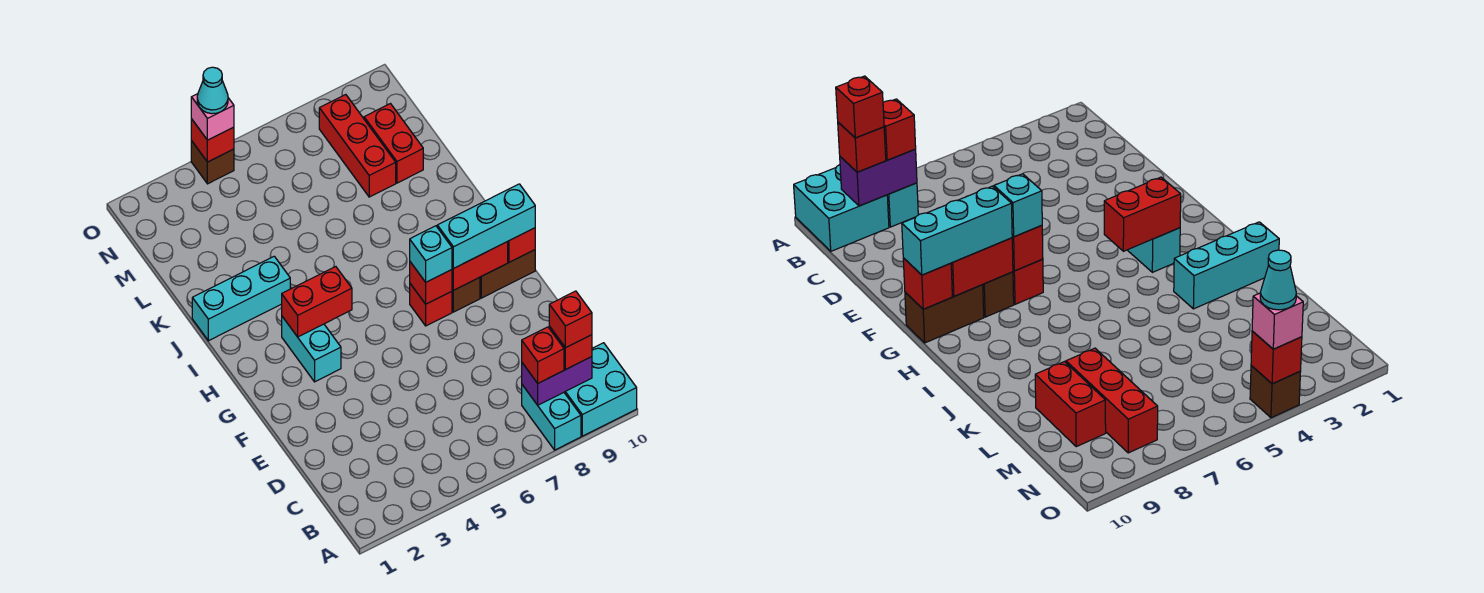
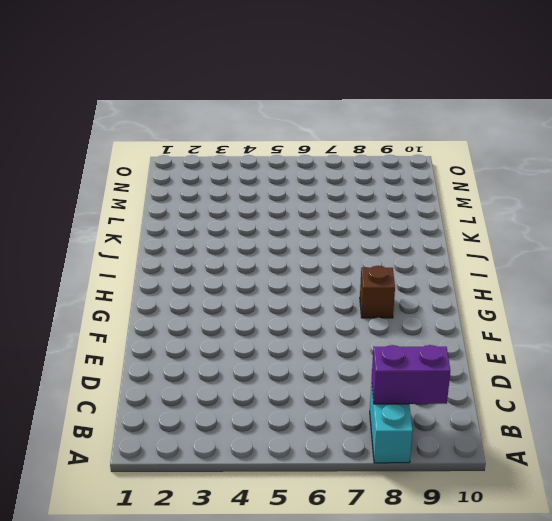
none -> cyan 2x2 brick [564,343,637,436]
none -> cyan 1x2 brick [282,317,341,382]
none -> red 1x1 brick [410,284,452,326]

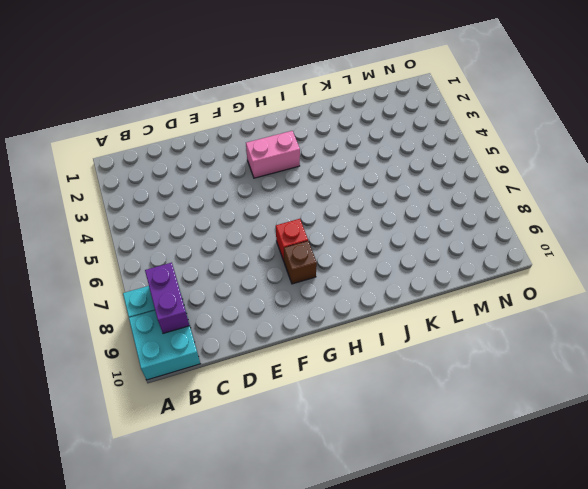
pink 1x2 brick [246,131,300,178] -> cyan 1x2 brick [282,317,341,382]
none -> brown 1x2 brick [480,250,535,298]
none -> cyan 1x3 brick [192,256,290,341]
none -> red 1x3 brick [319,95,396,197]

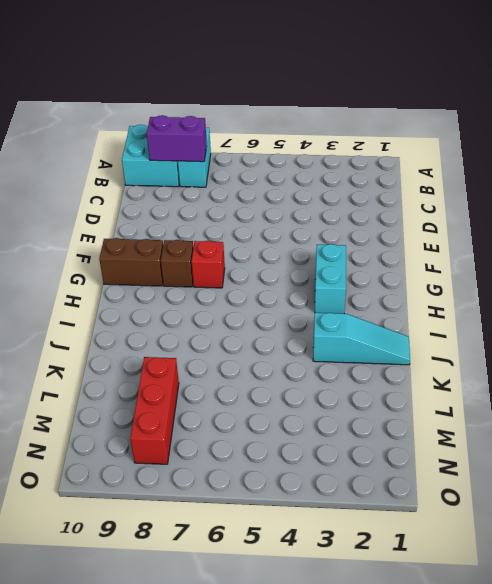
cyan 1x3 slope [313,313,410,365] -> cyan 1x3 brick [192,256,290,341]
none -> red 1x2 brick [364,104,423,183]
none -> brown 1x1 brick [191,141,234,184]
none -> red 1x1 brick [410,262,452,304]

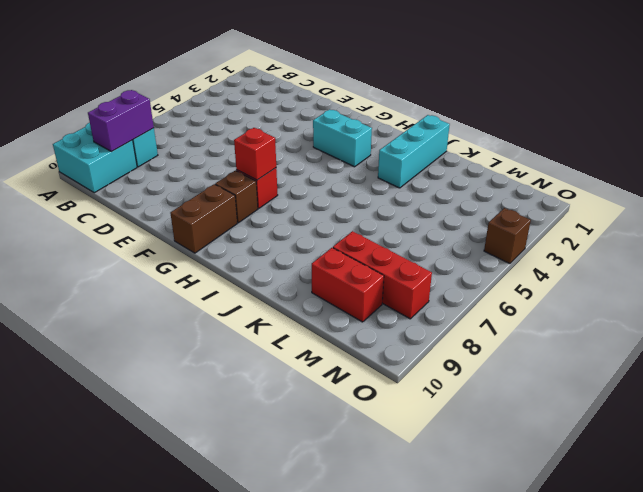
none -> red 1x2 brick [452,242,508,290]
none -> red 1x1 brick [508,228,535,262]
none -> red 1x2 brick [282,267,352,337]

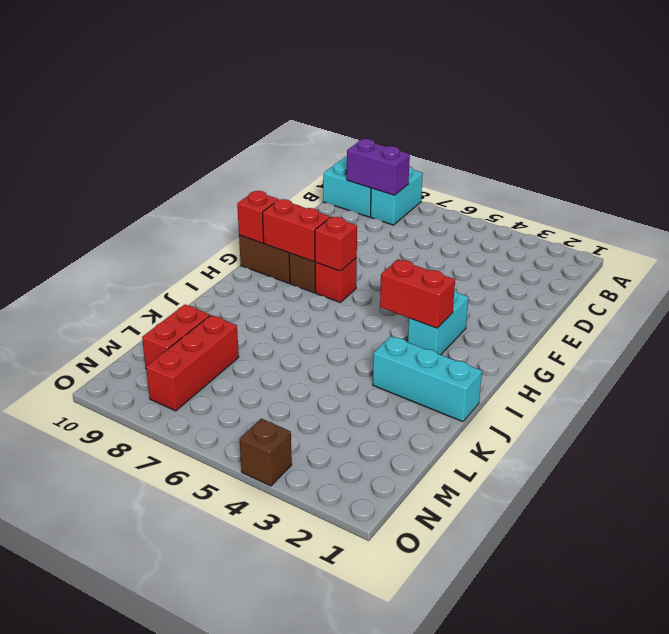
none -> red 1x1 brick [191,119,234,162]
none -> red 1x1 brick [522,327,564,383]
none -> red 1x1 brick [549,326,592,369]

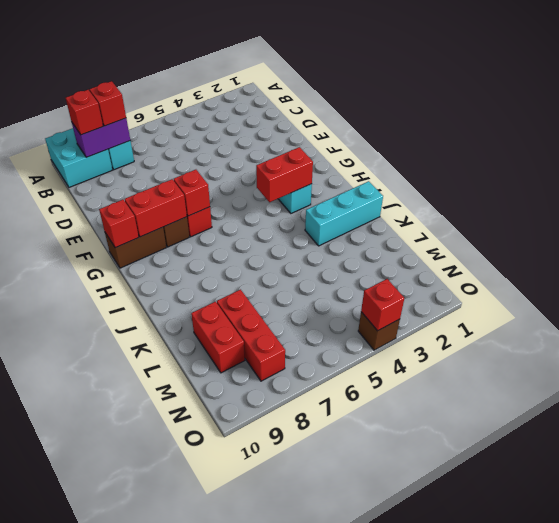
none -> cyan 1x1 brick [410,226,452,282]
none -> cyan 1x3 brick [437,184,535,269]
none -> pink 1x1 brick [191,94,234,140]

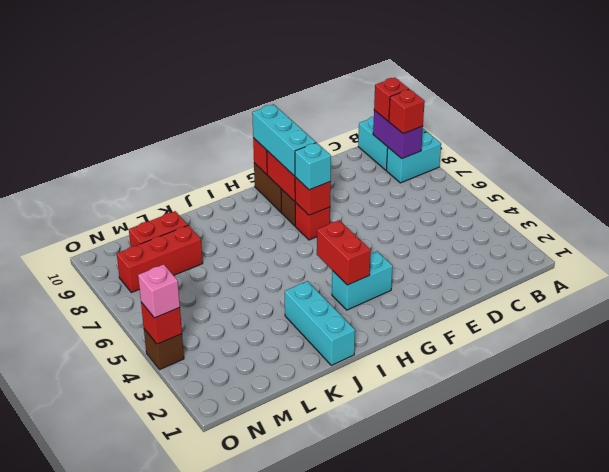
none -> red 1x1 brick [549,291,592,348]
none -> cyan 1x1 cone [197,67,228,114]

